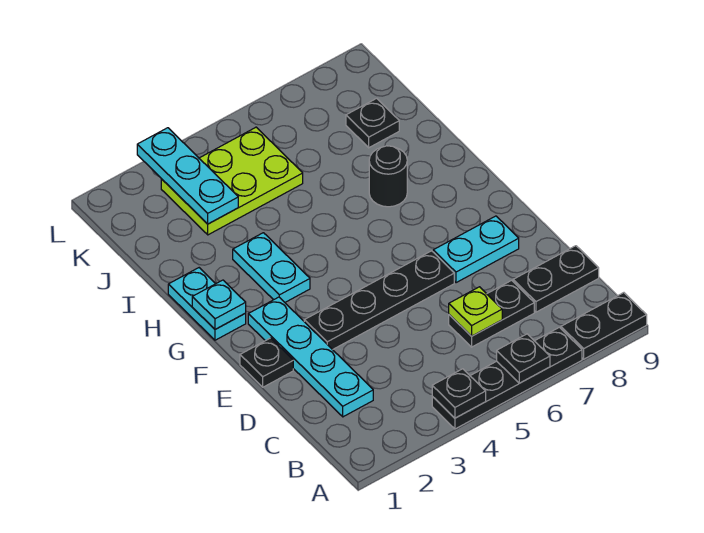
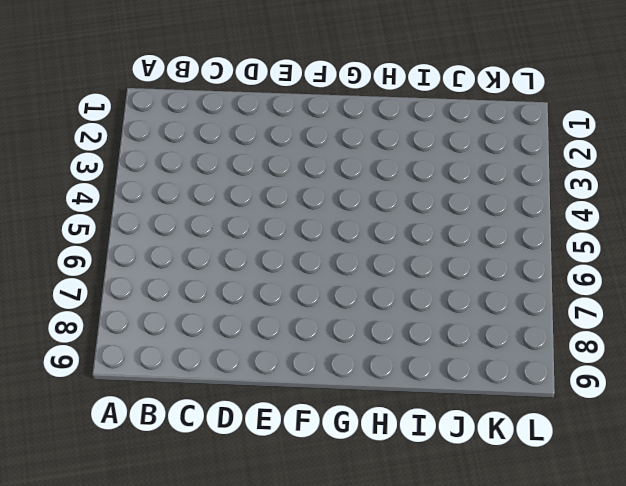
none -> black 1x4 plate [432,327,582,429]
none -> black 1x2 plate [561,293,647,359]
none -> cyan 1x4 plate [248,297,373,417]

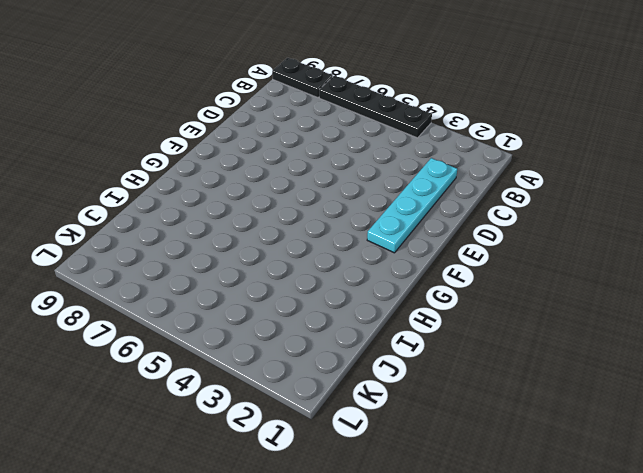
none -> black 1x2 plate [449,280,534,347]
none -> black 1x2 plate [513,246,599,312]
none -> black 1x1 plate [240,338,293,387]

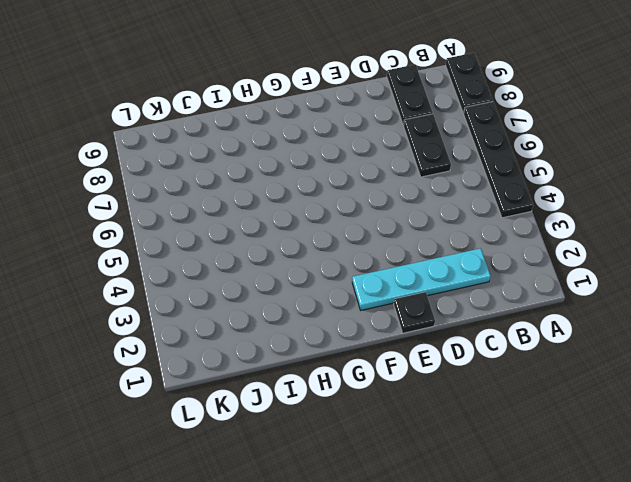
none -> black 1x4 plate [304,251,454,350]
none -> cyan 1x2 plate [433,216,519,283]
none -> cyan 1x2 plate [168,268,246,340]

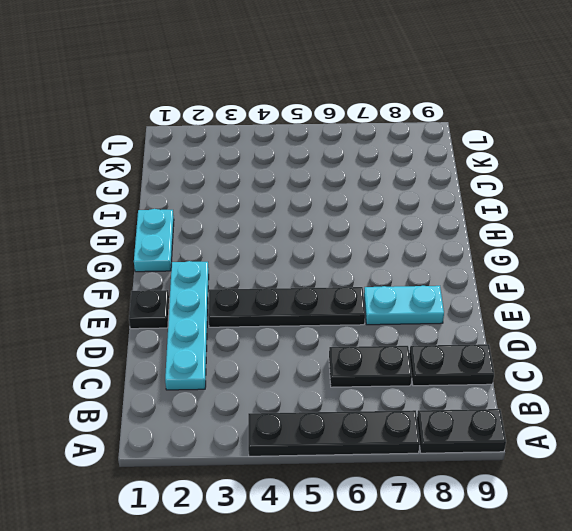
none -> cyan 1x2 plate [233,233,310,302]
none -> black 1x1 round brick [369,146,407,207]
none -> lime 2x3 plate [161,127,303,235]

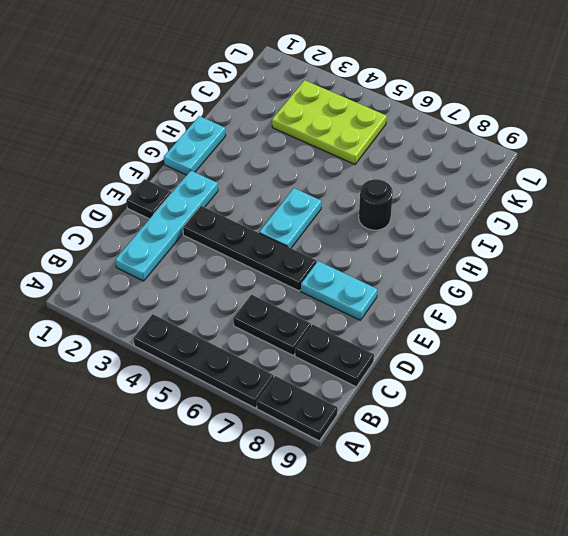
cyan 1x2 plate [259,188,321,248] -> cyan 1x2 plate moved to [233,233,310,302]
none -> black 1x1 plate [346,98,399,148]
none -> black 1x1 plate [432,369,486,418]
none -> black 1x1 plate [497,334,550,383]

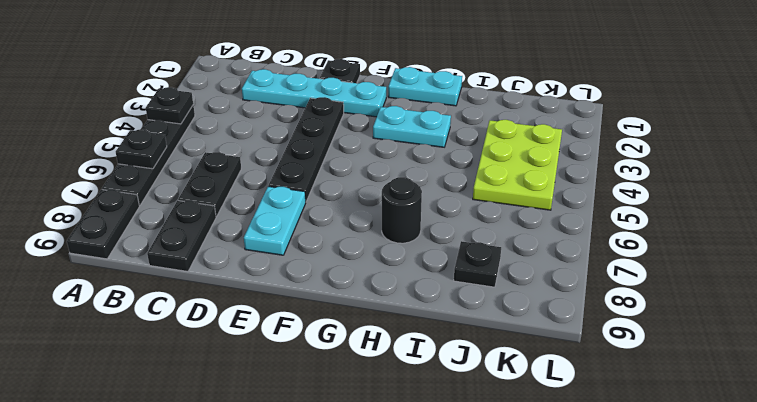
none -> lime 1x1 plate [449,287,502,336]
none -> cyan 1x1 plate [192,280,246,329]
none -> cyan 1x3 plate [137,128,238,224]

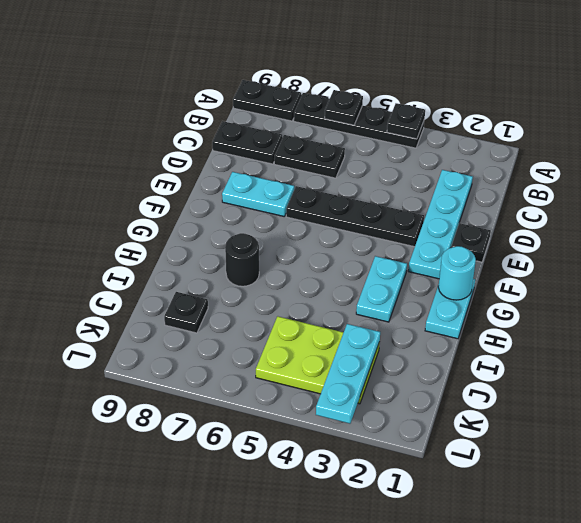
cyan 1x1 round brick [438,246,476,300] -> cyan 1x1 plate [192,280,246,329]
none -> lime 1x1 plate [449,287,502,336]

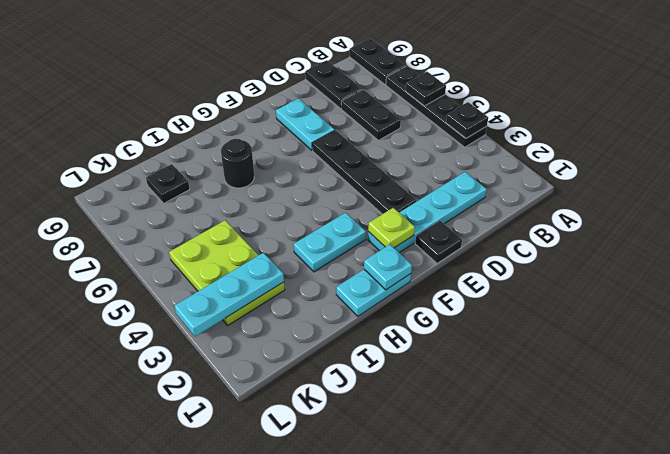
lime 1x1 plate [368,208,415,248] -> lime 1x1 plate moved to [449,287,502,336]

